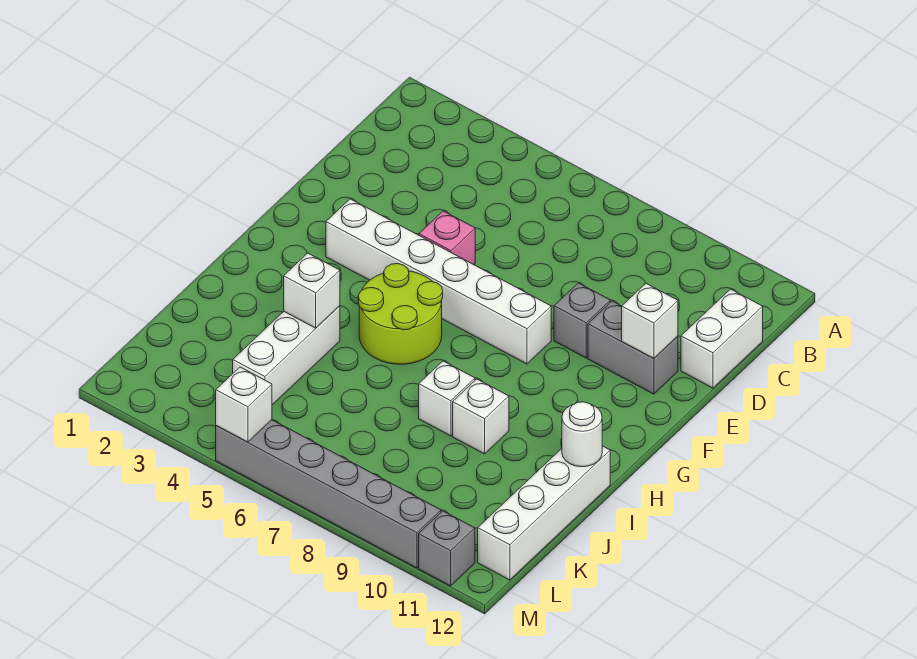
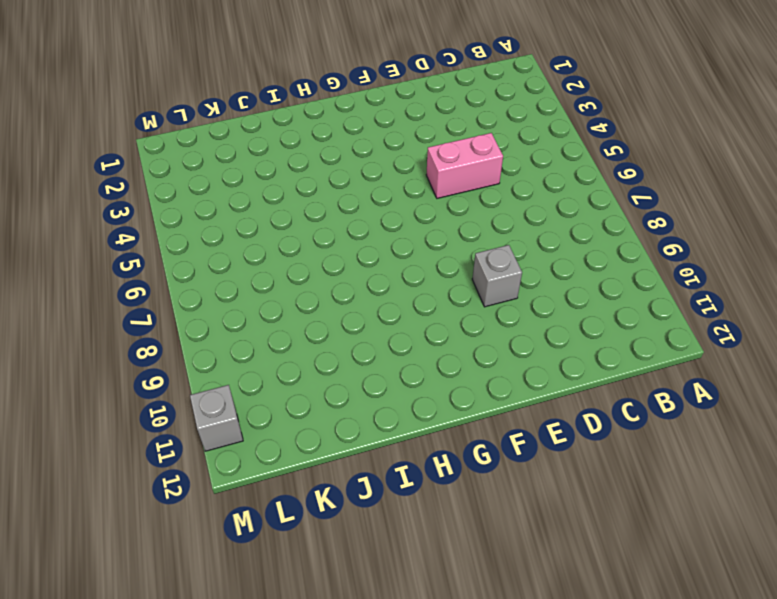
pink 1x2 brick [426,133,503,198] -> pink 1x1 brick [419,211,475,265]
none -> white 1x2 brick [681,289,763,388]
none -> grey 1x2 brick [588,301,678,394]
none -> white 1x6 brick [326,199,551,364]

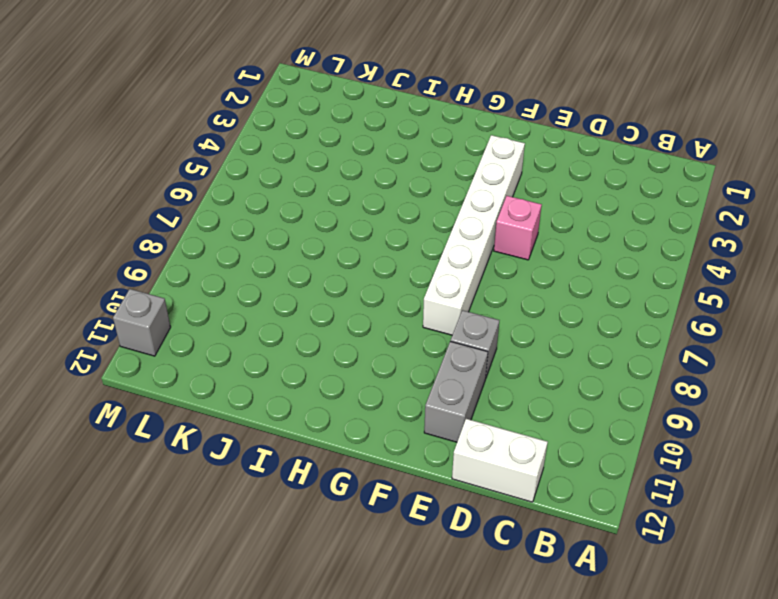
none -> lime 2x2 round brick [358,264,443,364]
none -> white 1x3 brick [233,306,340,405]
none -> white 1x1 brick [419,361,475,436]

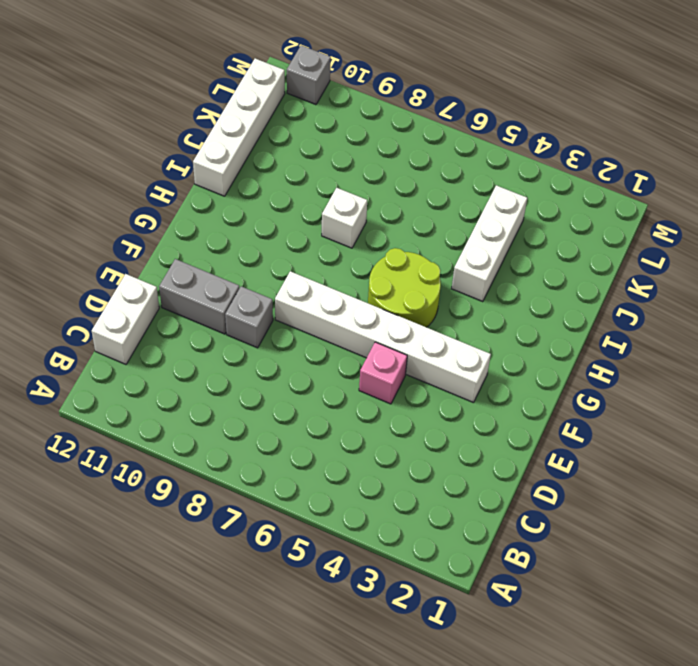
none -> white 1x1 brick [453,379,509,454]
none -> grey 1x6 brick [216,420,441,568]
none -> white 1x1 brick [622,284,678,359]

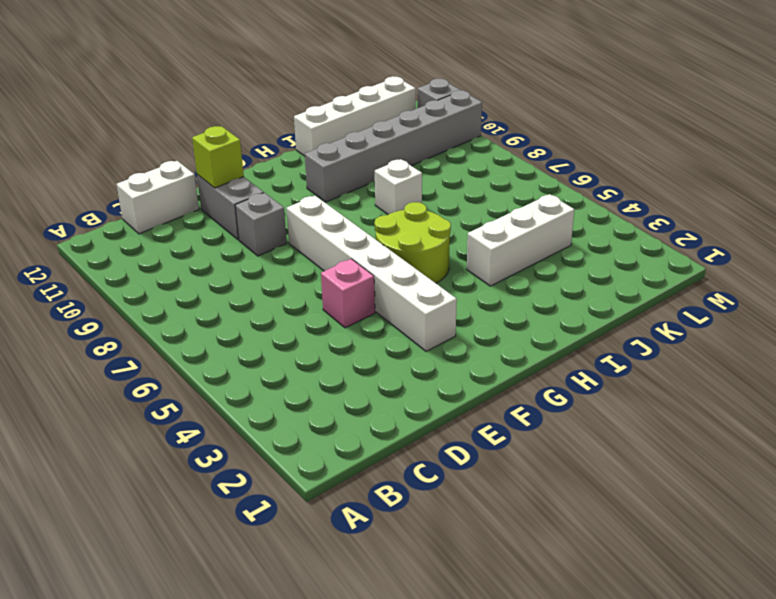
lime 1x1 brick [192,126,244,188] -> white 1x1 brick [622,284,678,359]
grey 1x6 brick [305,90,482,202] -> grey 1x6 brick turned to [216,420,441,568]
none -> white 1x1 brick [453,379,509,454]
none -> white 1x1 brick [284,253,340,328]
none -> white 1x1 round brick [562,402,602,467]

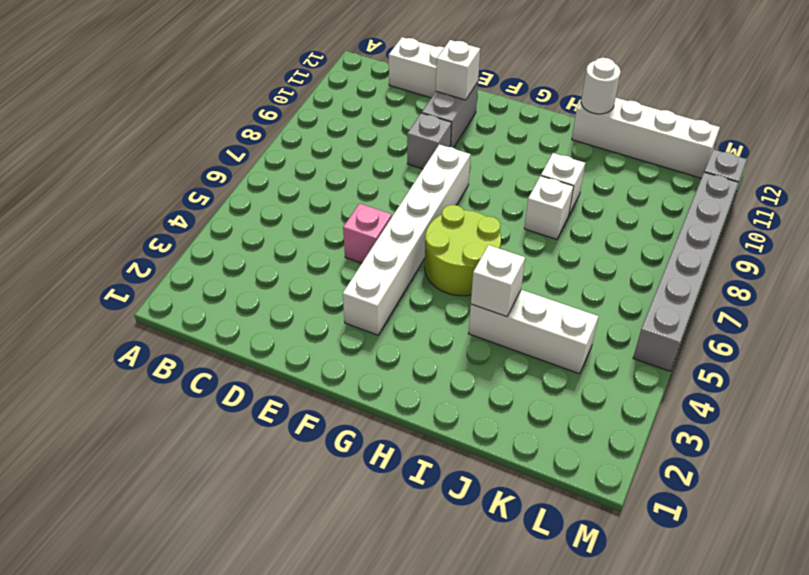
none -> white 1x1 brick [216,367,272,442]

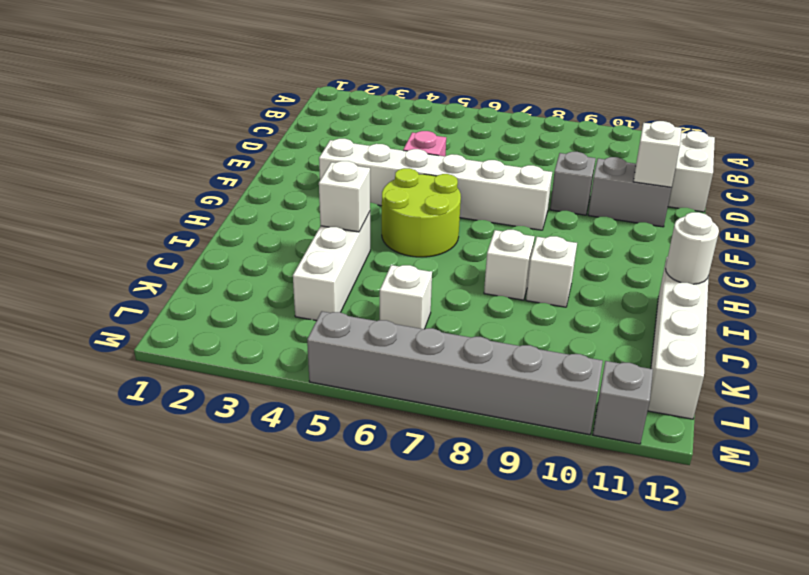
white 1x1 brick [380,265,432,329] -> white 1x1 brick moved to [216,367,272,442]

